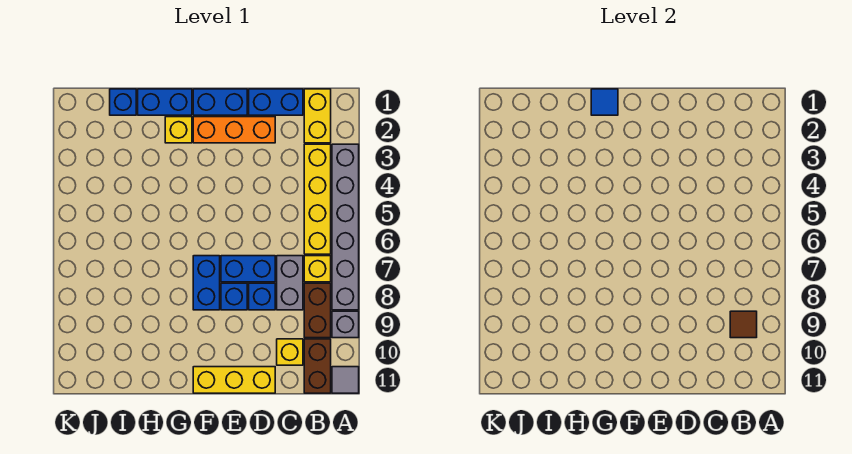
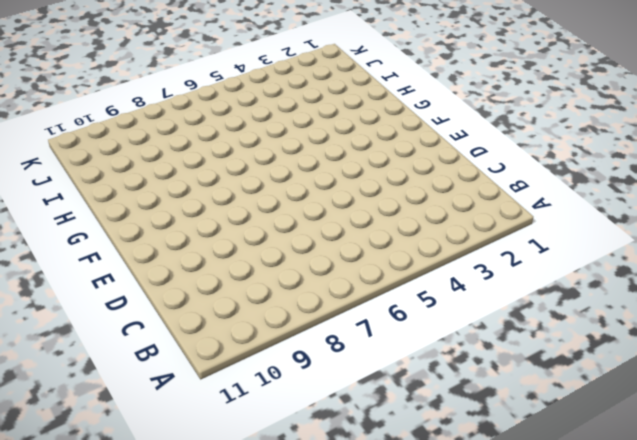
none -> grey 1x6 brick [332,144,359,310]
none -> grey 1x1 brick [332,311,359,338]
none -> grey 1x1 tile [332,367,359,393]

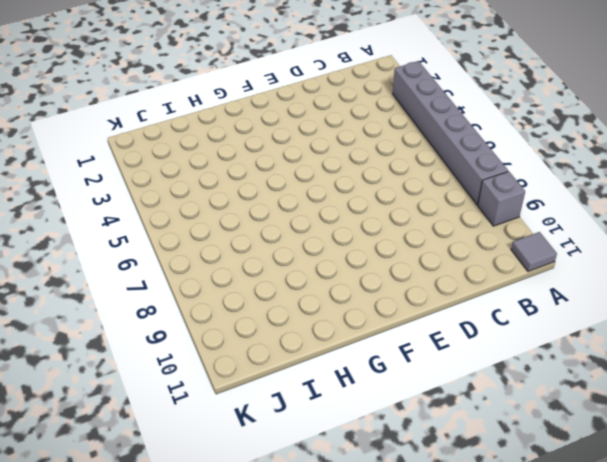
none -> yellow 1x2 brick [304,89,331,143]
none -> yellow 1x4 brick [304,144,331,254]
none -> yellow 1x1 brick [304,256,331,282]

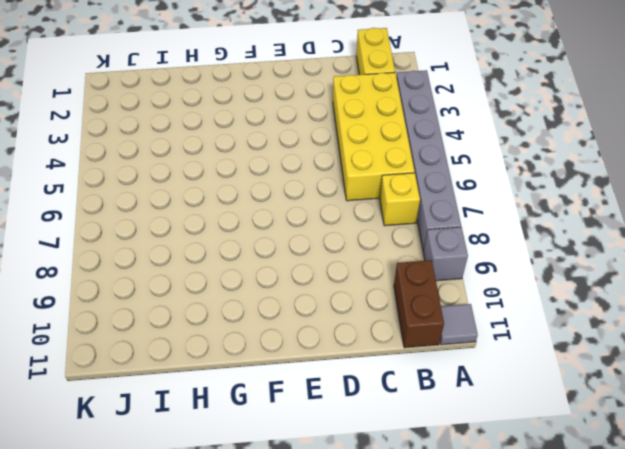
yellow 2x4 brick [333,73,415,201] -> yellow 1x4 brick [304,144,331,254]
none -> brown 1x2 brick [304,283,331,338]
none -> blue 1x2 brick [249,89,303,115]
none -> grey 1x2 brick [277,256,303,310]

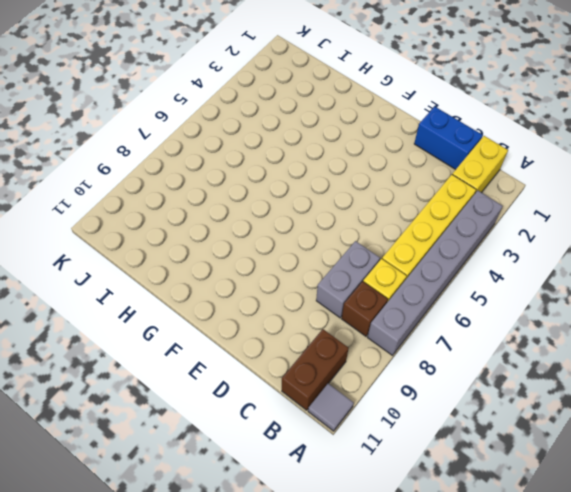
brown 1x1 brick [342,281,388,336] -> brown 1x2 brick [304,283,331,338]
none -> grey 1x1 brick [332,311,359,338]
none -> yellow 1x1 brick [277,339,303,365]
none -> orange 1x3 brick [193,117,275,143]

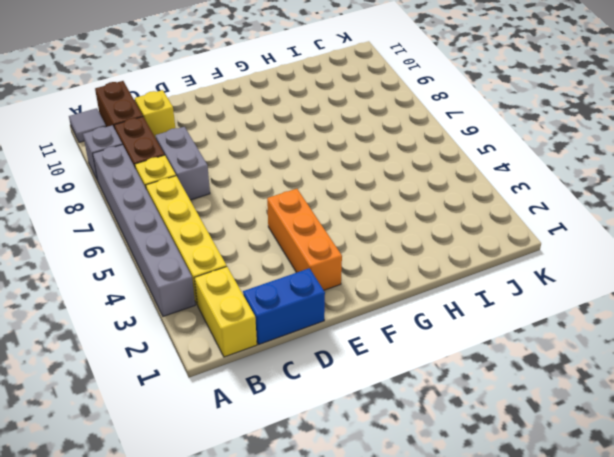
orange 1x3 brick [267,189,342,290] -> orange 1x3 brick turned to [193,117,275,143]
none -> blue 1x2 brick [221,256,275,282]
none -> blue 1x1 brick [249,283,275,310]
none -> yellow 1x3 brick [193,367,275,393]

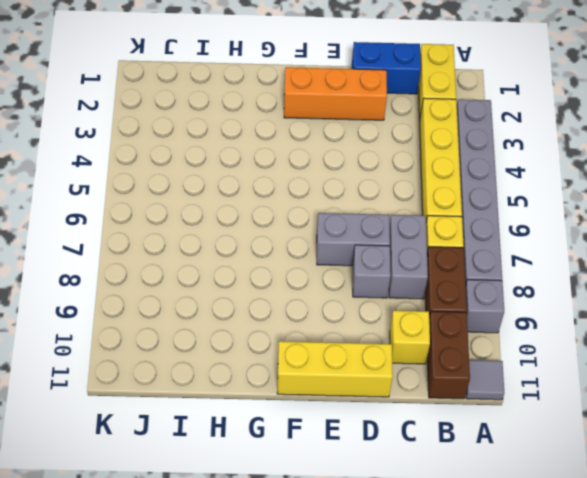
grey 1x2 brick [317,213,390,266] -> blue 1x2 brick [221,256,275,282]
grey 1x1 brick [353,245,391,298] -> blue 1x1 brick [249,283,275,310]
none -> blue 1x2 brick [193,89,247,115]
none -> blue 1x1 brick [221,283,247,310]
none -> blue 1x2 brick [193,256,220,310]

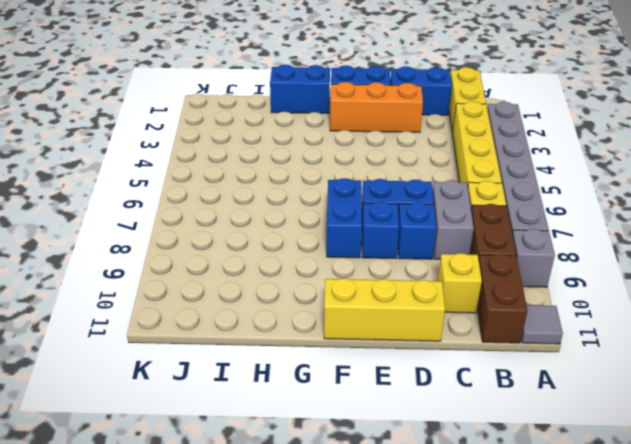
none -> yellow 1x1 brick [165,117,192,143]
none -> blue 1x1 brick [110,89,136,115]
none -> brown 1x1 tile [730,311,757,338]

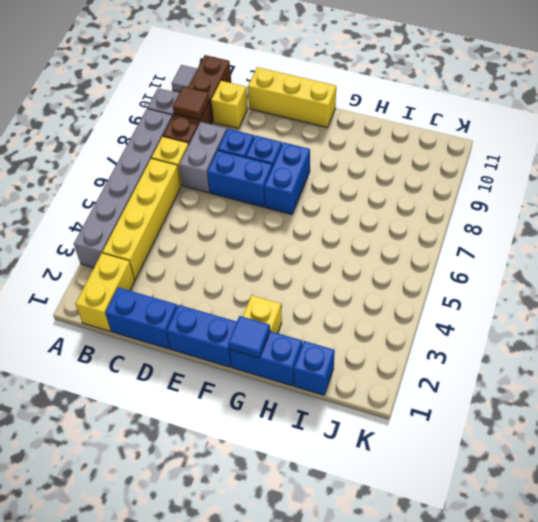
none -> orange 1x3 brick [193,117,275,143]

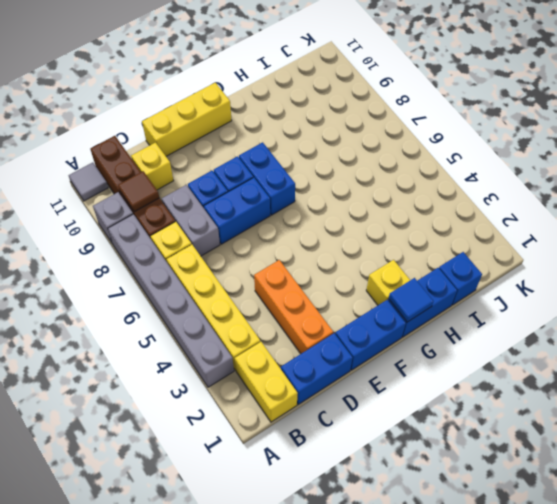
orange 1x3 brick [254,260,333,354] -> orange 1x3 brick turned to [193,117,275,143]

